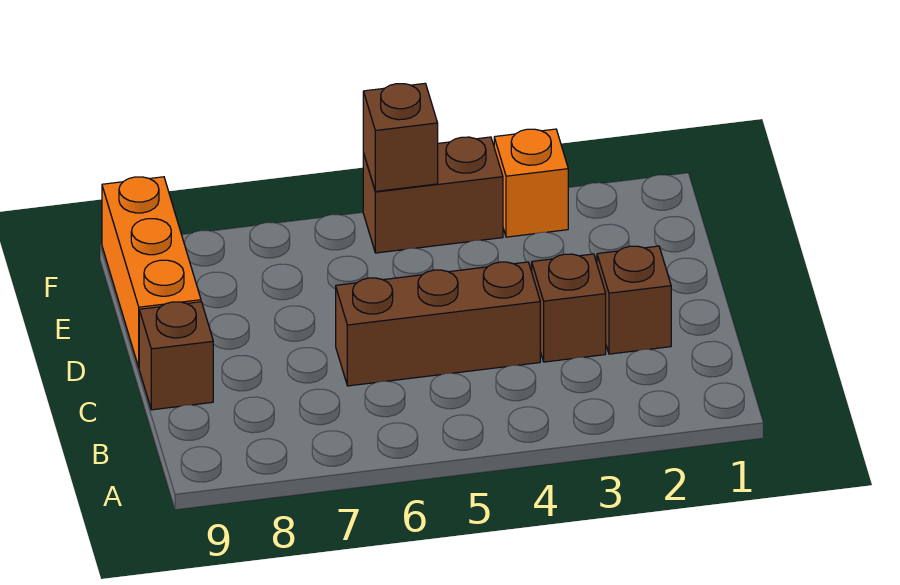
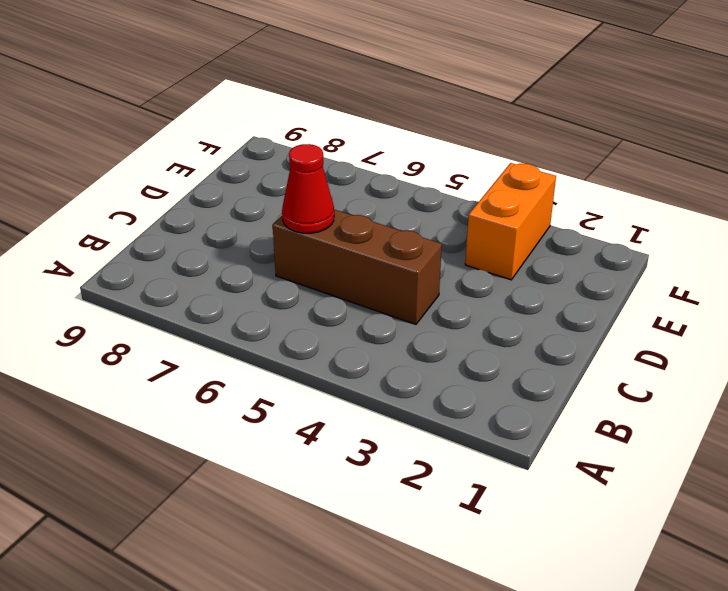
red 1x1 cone [282,144,334,233] -> none
orange 1x2 brick [465,163,556,280] -> orange 1x1 brick [494,129,568,237]
none -> brown 1x1 brick [597,246,671,354]
none -> brown 1x1 brick [532,254,606,362]

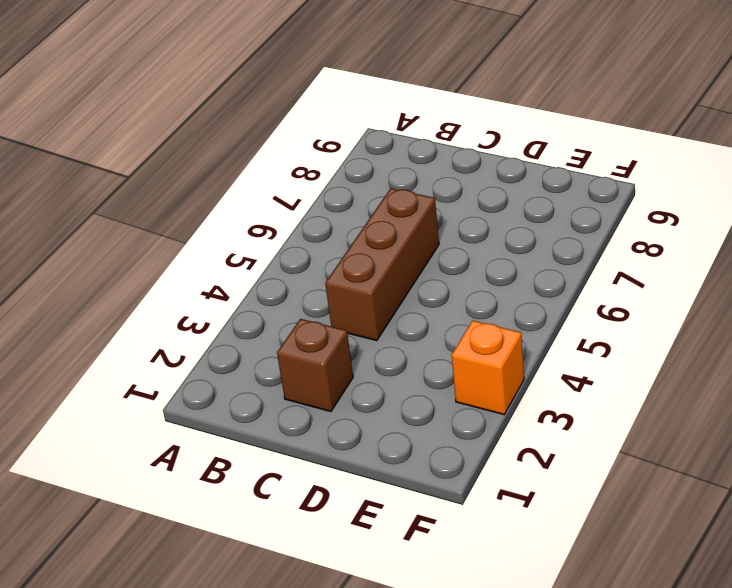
none -> brown 1x1 brick [532,254,606,362]
none -> brown 1x1 brick [139,302,213,410]

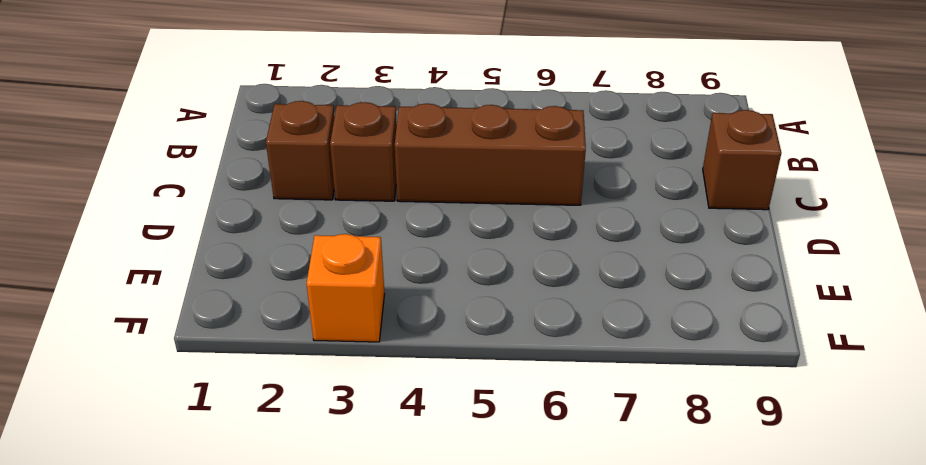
none -> orange 1x3 brick [102,177,201,367]
none -> brown 1x2 brick [363,137,503,253]

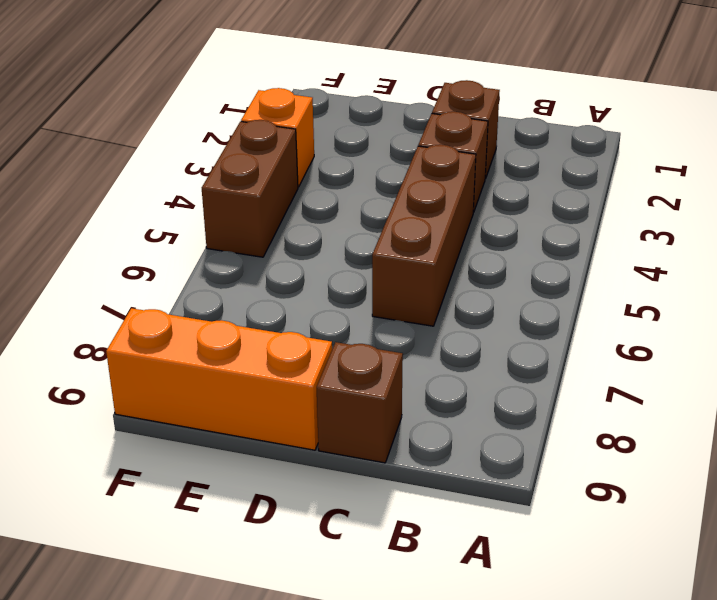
none -> brown 1x1 brick [363,84,438,191]

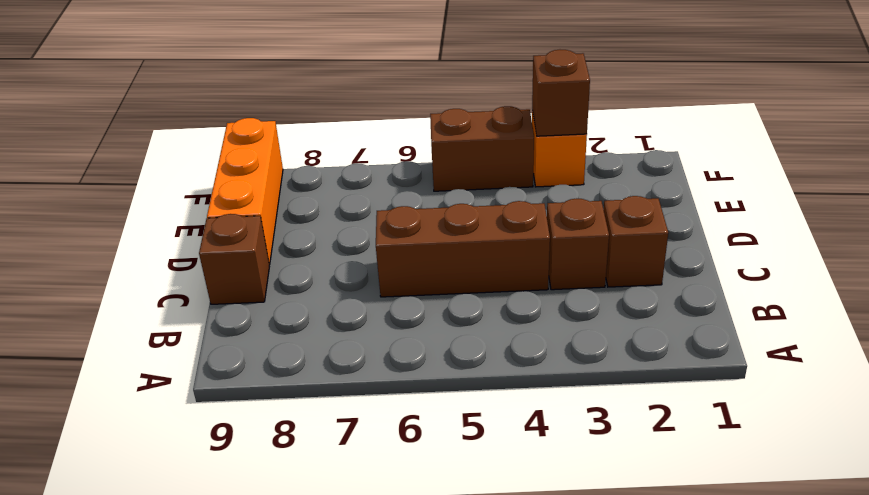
brown 1x1 brick [532,50,590,136] -> brown 1x1 brick moved to [363,84,438,191]

